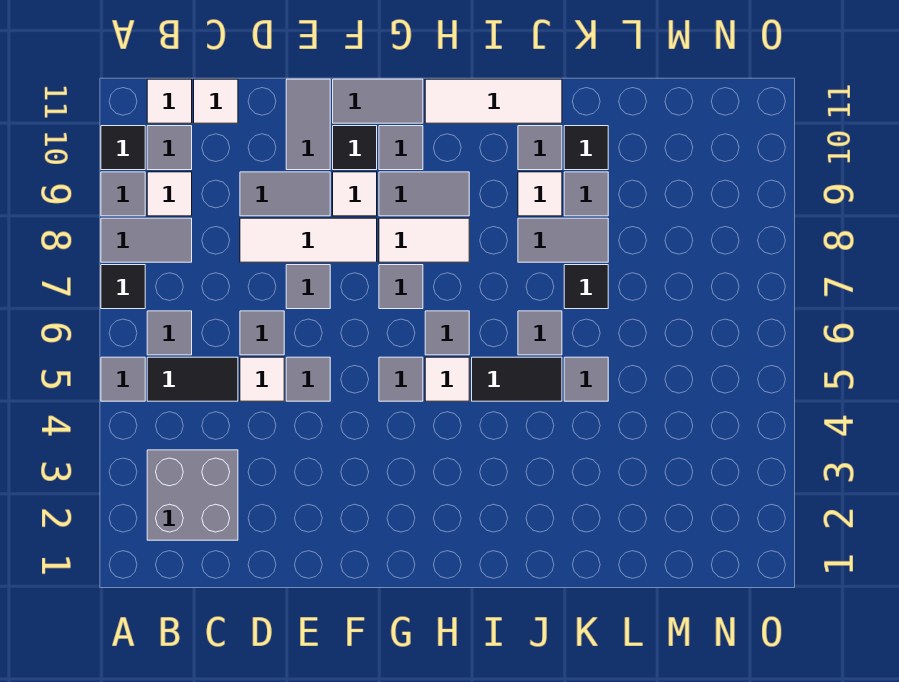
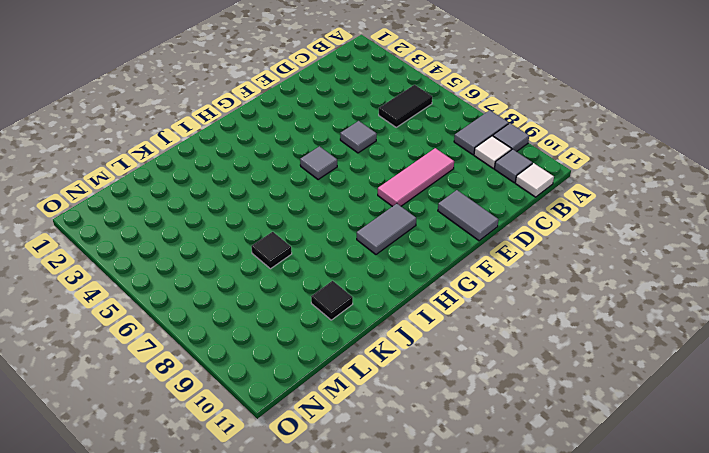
pink 1x3 tile [378,148,454,207] -> white 1x3 tile [240,218,377,262]
none -> grey 1x1 tile [101,357,145,401]
none -> black 1x1 tile [101,265,145,309]
none -> black 1x1 tile [101,126,145,170]
none -> grey 2x2 brick [147,450,238,540]

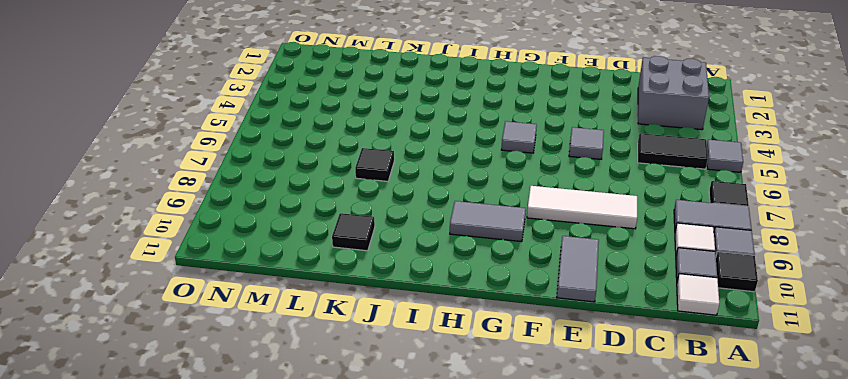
none -> grey 1x1 tile [147,311,192,355]
none -> white 1x1 tile [194,79,238,123]
none -> white 1x1 tile [240,357,284,401]
none -> grey 1x1 tile [240,311,284,355]

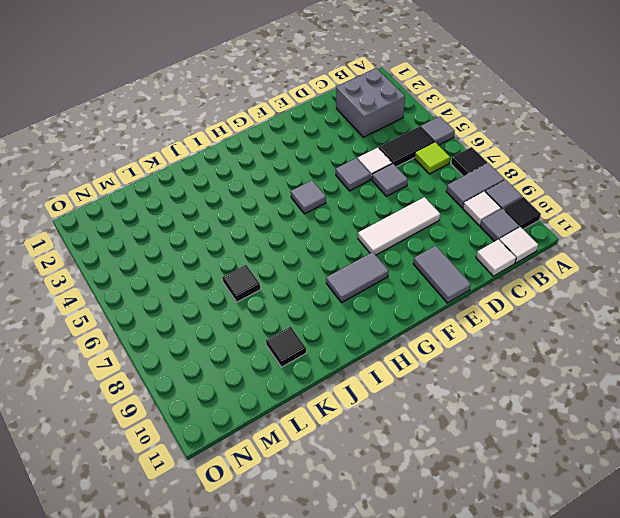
lime 1x1 tile [415,142,450,174] -> grey 1x1 tile [147,311,192,355]
none -> grey 1x2 tile [240,172,330,216]
none -> grey 1x1 tile [286,265,330,309]
none -> white 1x1 tile [333,172,377,216]
none -> black 1x1 tile [333,126,377,170]

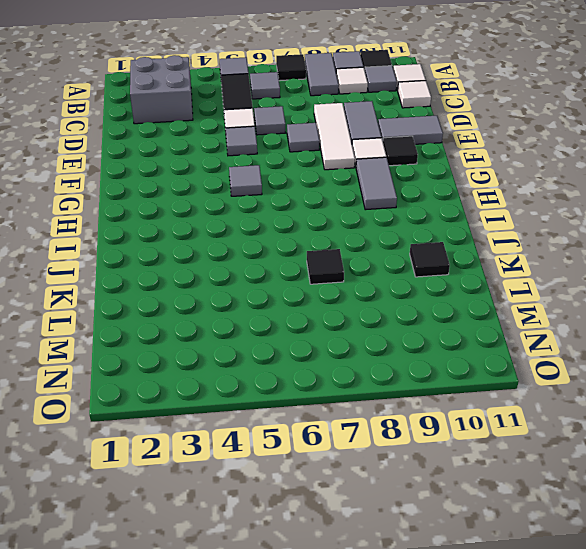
none -> grey 1x2 tile [333,79,423,123]
none -> grey 1x1 tile [379,265,423,309]
none -> white 1x2 tile [379,218,469,262]
none -> grey 1x1 tile [379,126,423,170]

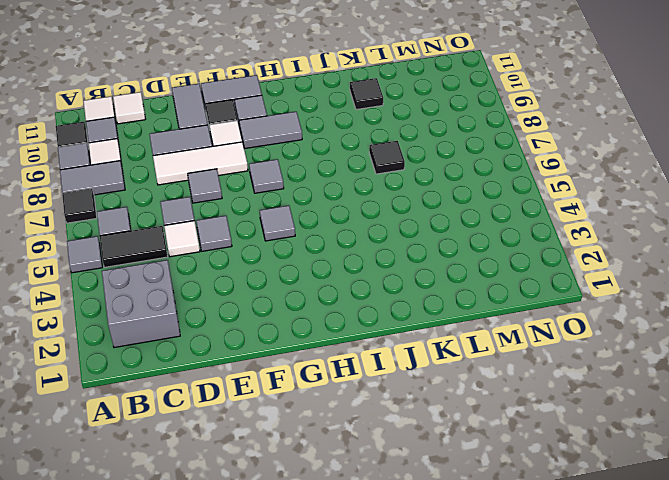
none -> white 1x2 tile [379,218,469,262]
none -> white 1x1 tile [425,357,469,401]
none -> grey 1x1 tile [425,311,469,355]
none -> white 1x3 tile [425,79,562,123]

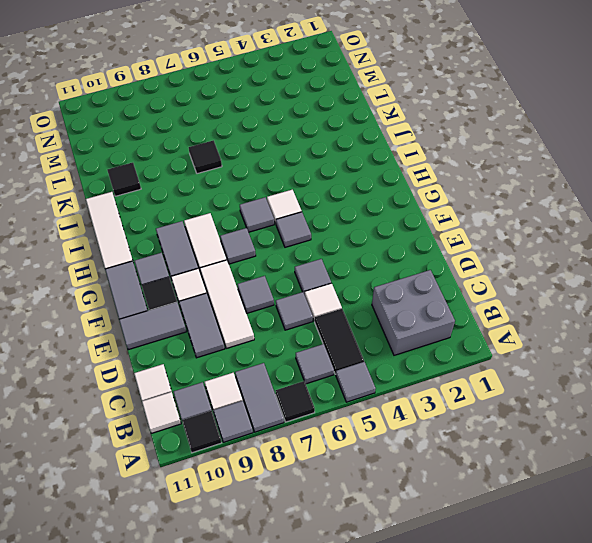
none -> black 1x2 tile [472,357,562,401]
none -> grey 1x1 tile [518,311,562,355]
none -> grey 1x2 tile [518,218,608,262]
none -> white 1x1 tile [518,172,562,216]

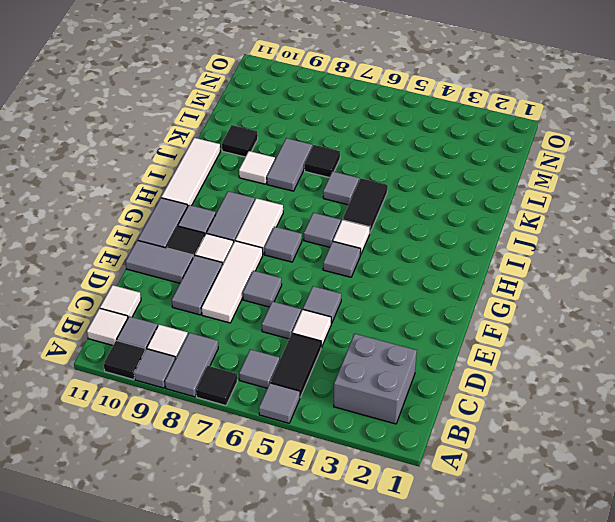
none -> grey 1x1 tile [518,126,562,170]
none -> grey 1x1 tile [564,357,608,401]
none -> grey 1x1 tile [564,172,608,216]

